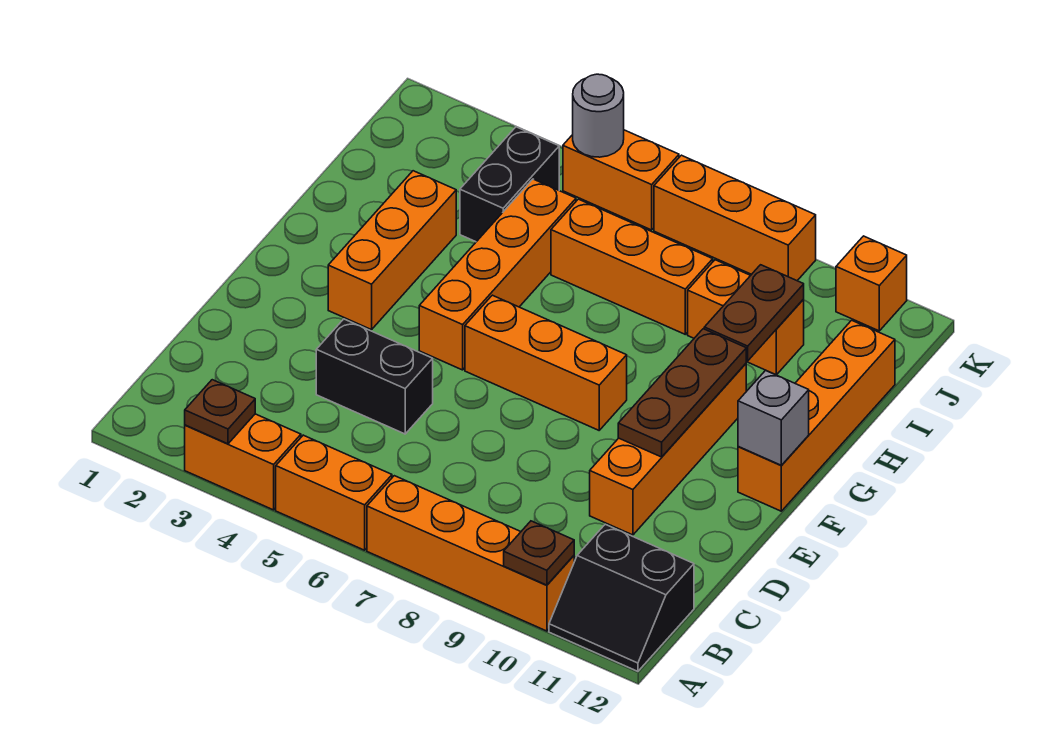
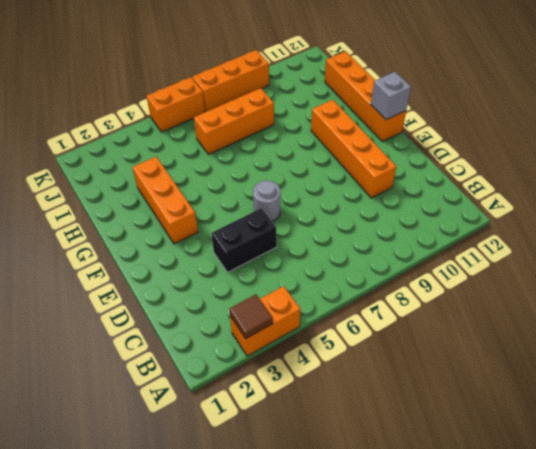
brown 1x1 tile [229,294,273,338] -> brown 1x1 plate [185,380,255,444]
grey 1x1 round brick [253,181,280,222] -> grey 1x1 round brick moved to [573,74,624,157]
none -> orange 1x2 brick [276,435,392,550]
none -> orange 1x4 brick [367,476,574,631]
none -> black 2x2 slope [549,524,694,671]

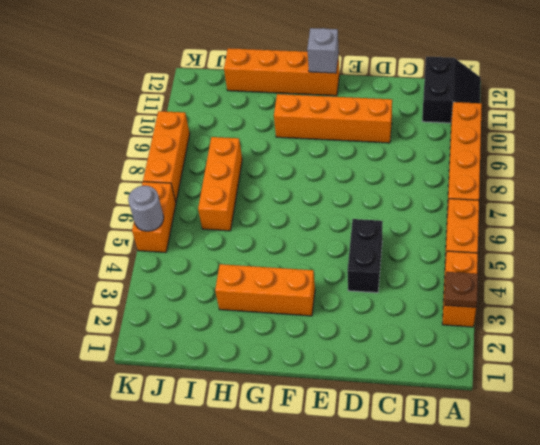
none -> orange 1x4 brick [419,179,576,370]
none -> orange 1x3 brick [465,295,627,430]
none -> black 1x2 brick [460,127,559,242]

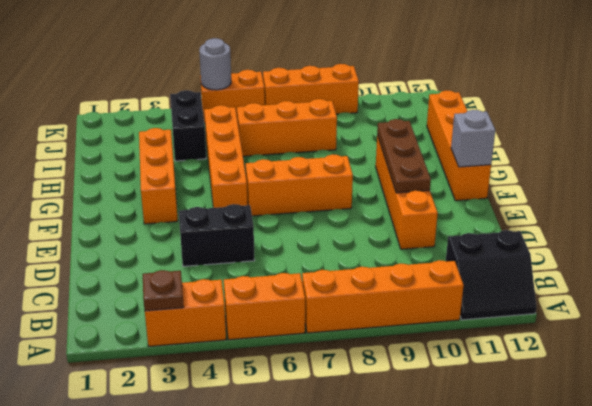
none -> orange 1x2 brick [688,260,804,375]
none -> orange 1x1 brick [836,236,907,331]
none -> brown 1x1 plate [504,521,574,585]

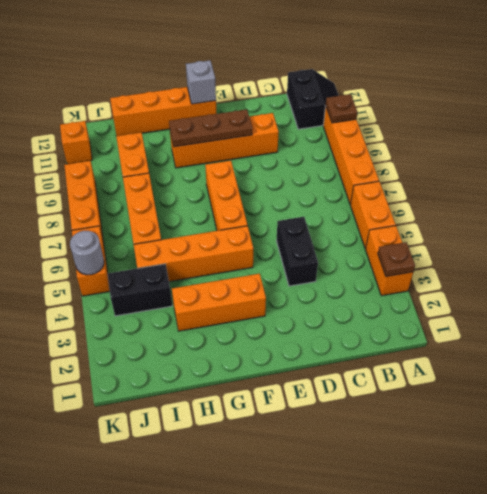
none -> brown 1x2 plate [704,265,804,361]

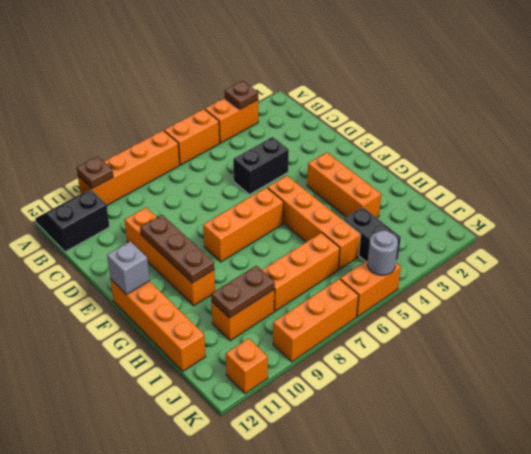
brown 1x2 plate [211,266,275,318] -> brown 1x2 plate turned to [704,265,804,361]

